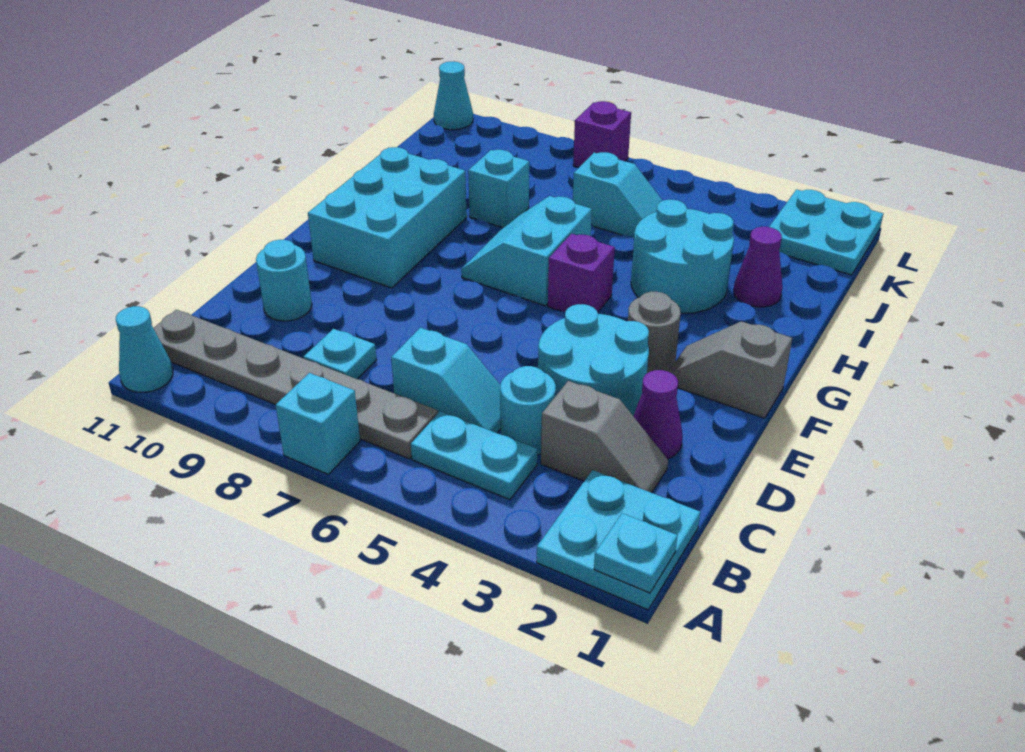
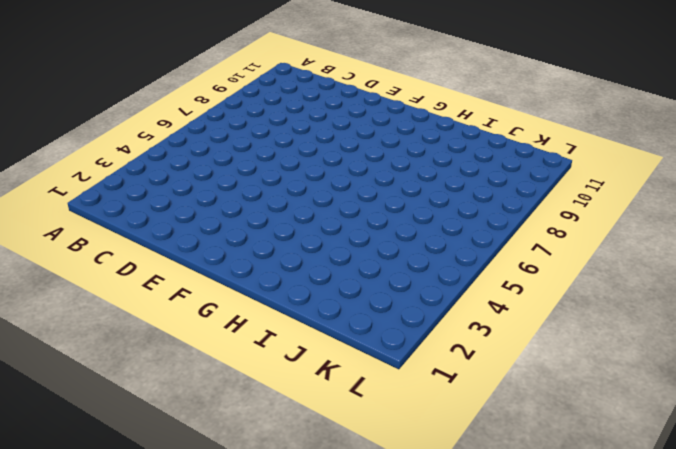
none -> cyan 2x2 plate [537,470,700,610]
none -> cyan 1x1 brick [276,373,360,474]
none -> cyan 1x1 cone [116,306,173,392]

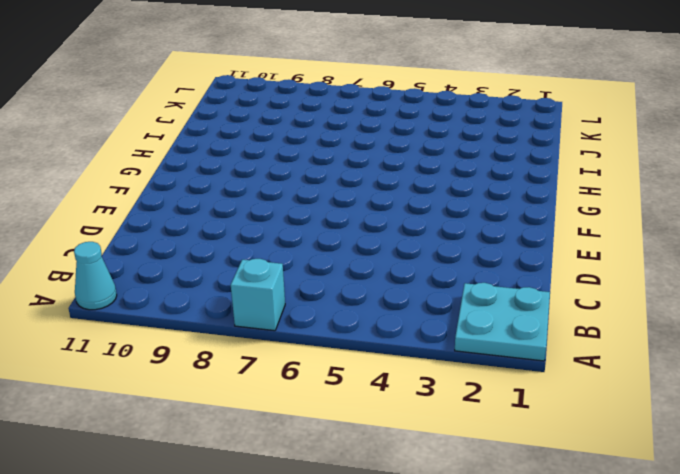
none -> cyan 1x2 plate [411,411,537,500]
none -> grey 1x6 plate [153,310,438,459]
none -> grey 1x2 slope [541,381,668,493]

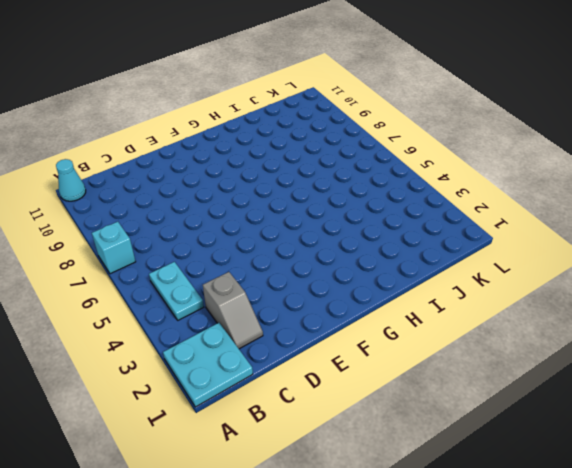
none -> grey 1x6 plate [153,310,438,459]
none -> cyan 1x1 round brick [500,366,556,455]
none -> cyan 1x2 slope [391,328,501,433]

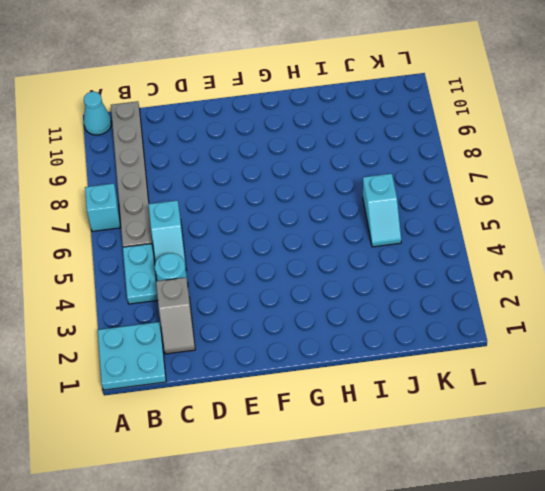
none -> cyan 1x1 plate [304,329,376,379]
none -> purple 1x1 cone [633,370,682,459]
none -> cyan 2x2 round brick [538,304,649,416]

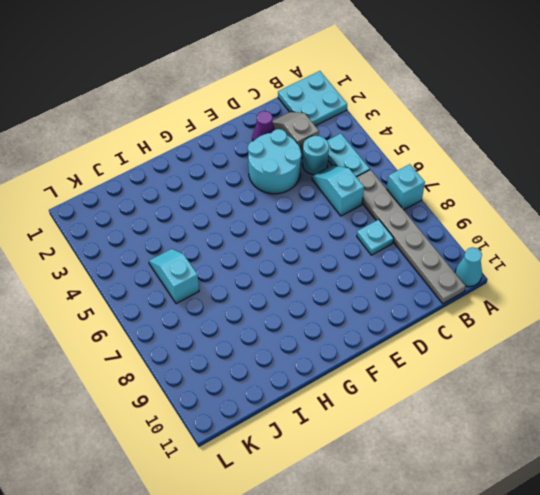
none -> cyan 1x1 round brick [256,240,312,321]
none -> grey 1x2 slope [668,321,792,418]
none -> grey 1x1 round brick [628,292,681,373]

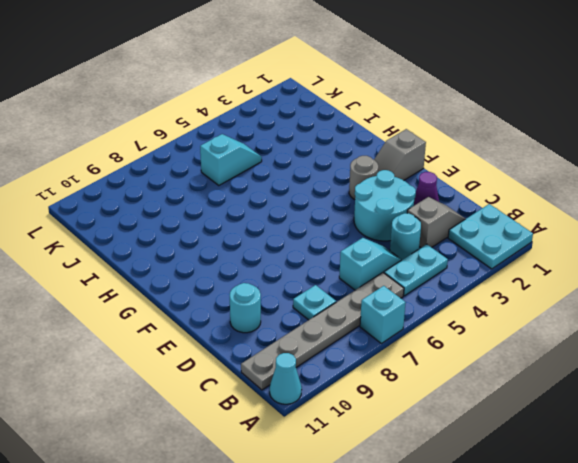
none -> cyan 2x3 brick [308,147,467,288]
none -> purple 1x1 brick [548,234,615,312]
none -> cyan 2x2 slope [461,196,592,306]

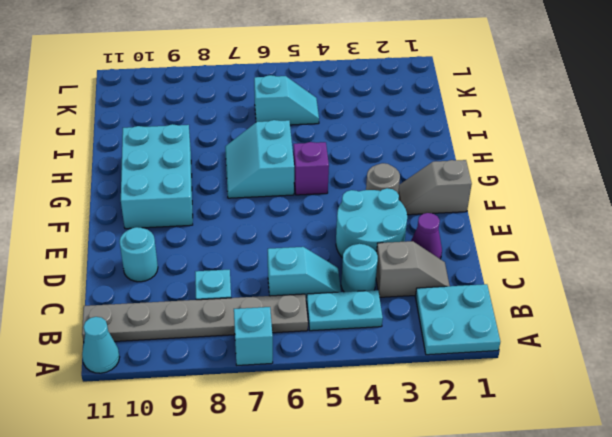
none -> cyan 2x2 round brick [631,200,734,313]
none -> purple 1x1 cone [734,227,782,307]
none -> cyan 1x1 brick [468,150,529,228]

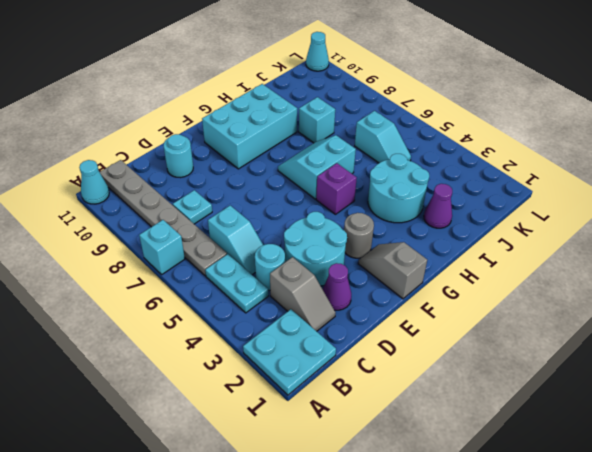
none -> cyan 2x2 plate [769,189,883,275]
none -> purple 1x1 brick [573,101,631,168]
none -> cyan 1x1 plate [594,513,677,593]

